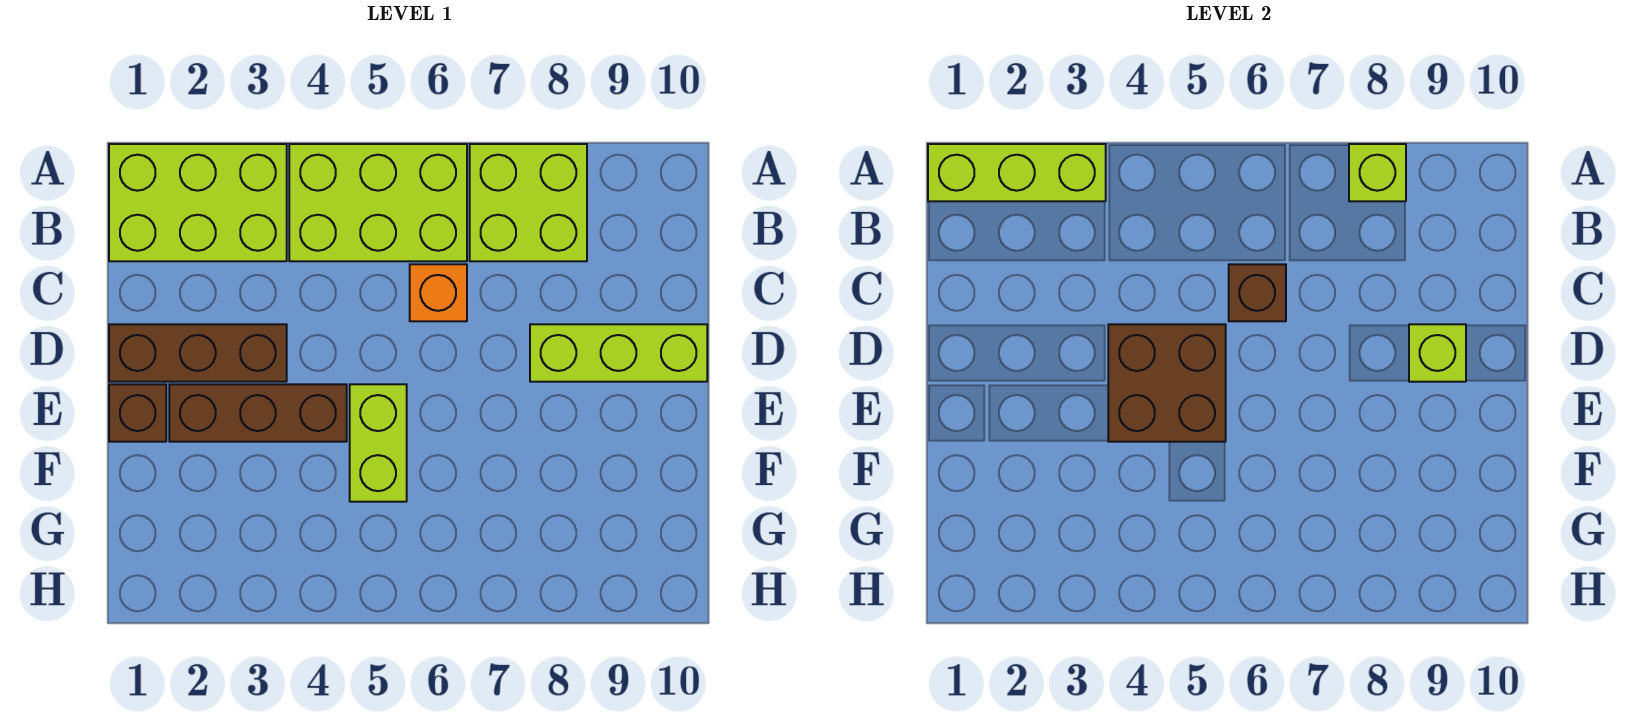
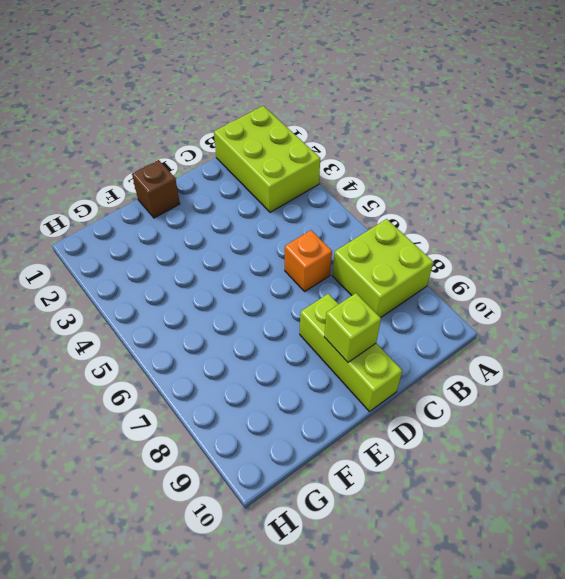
none -> lime 2x3 brick [289,144,467,261]
none -> brown 1x3 brick [109,324,287,382]
none -> brown 1x3 brick [169,384,347,442]

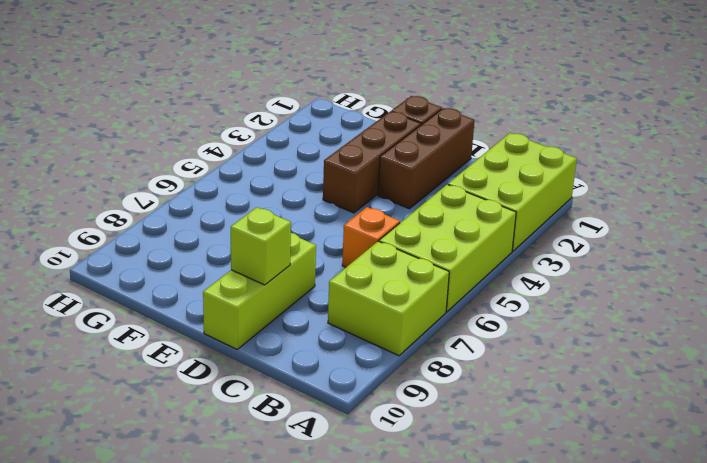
none -> lime 1x2 brick [350,384,407,502]
none -> lime 1x3 brick [928,144,1106,201]
none -> lime 1x1 brick [1349,144,1406,201]

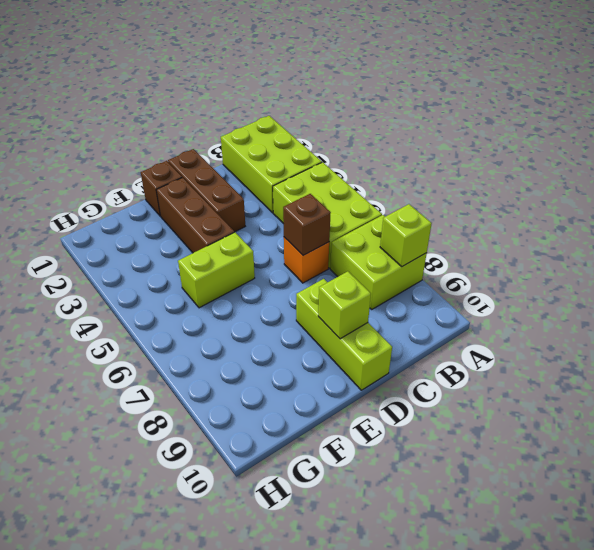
none -> lime 1x3 brick [928,144,1106,201]
none -> brown 2x2 brick [1108,324,1226,442]

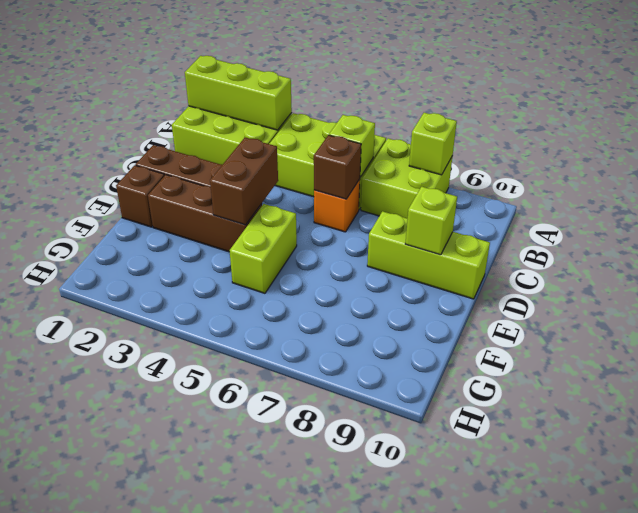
lime 1x1 brick [329,115,375,177] -> none
brown 1x2 brick [210,138,278,225] -> brown 2x2 brick [1108,324,1226,442]

